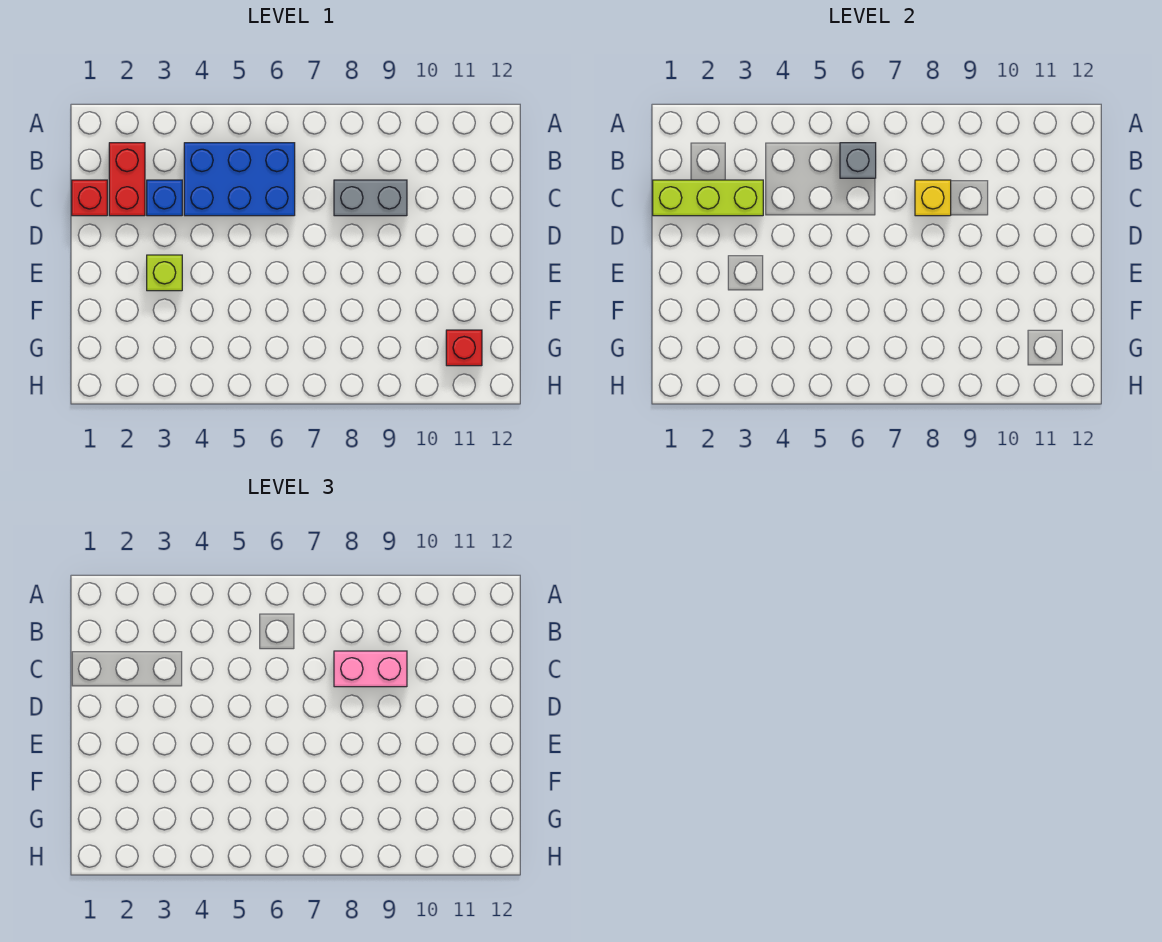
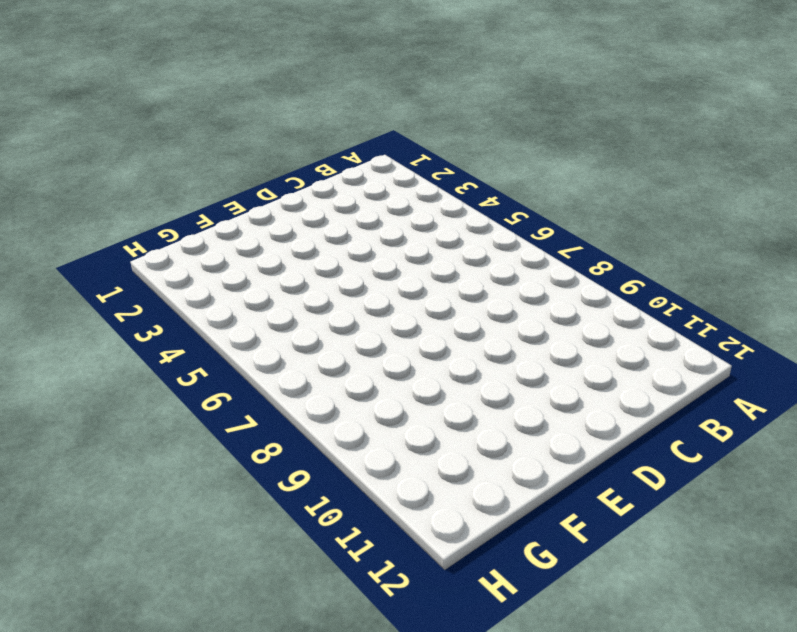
none -> red 1x2 brick [109,143,145,216]
none -> blue 2x3 brick [184,143,295,216]

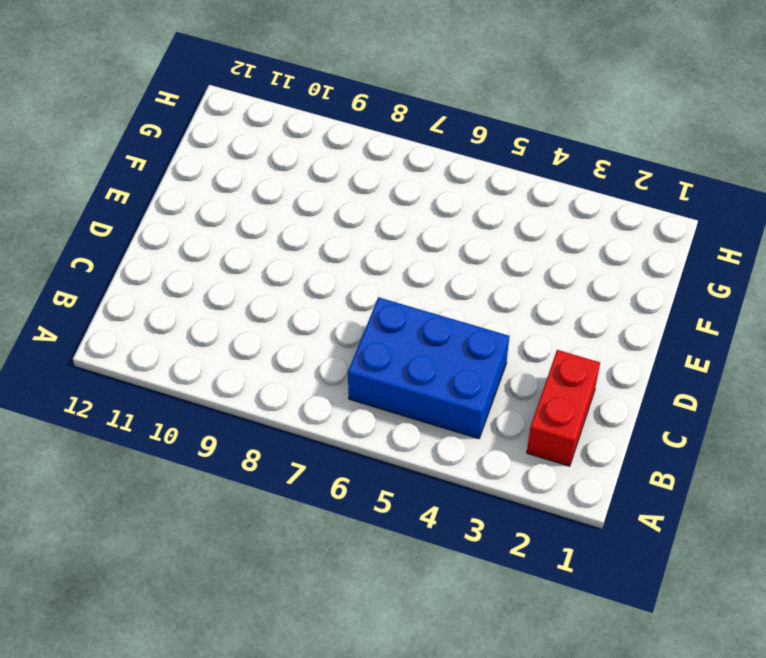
none -> red 1x1 brick [72,180,107,216]
none -> blue 1x1 brick [147,180,182,216]

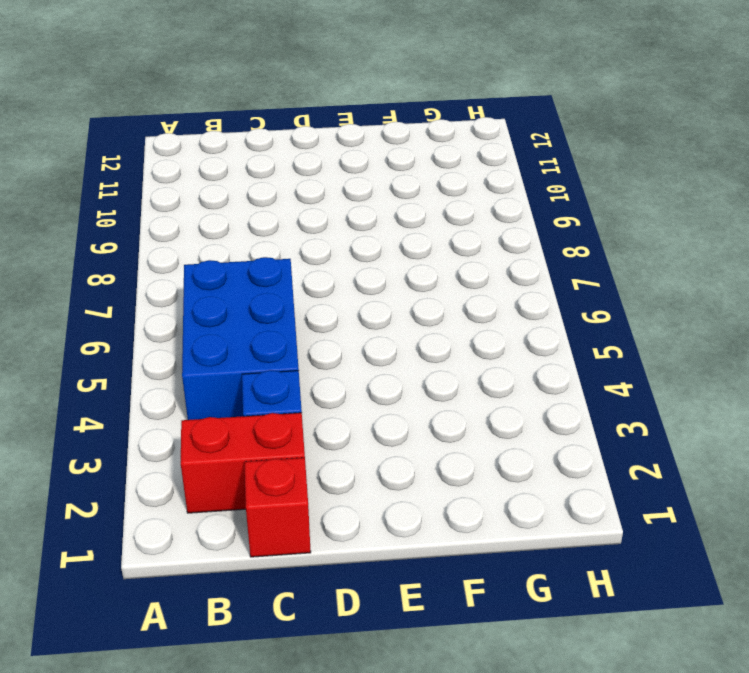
none -> grey 1x2 brick [334,180,407,216]
none -> lime 1x1 brick [147,255,182,291]

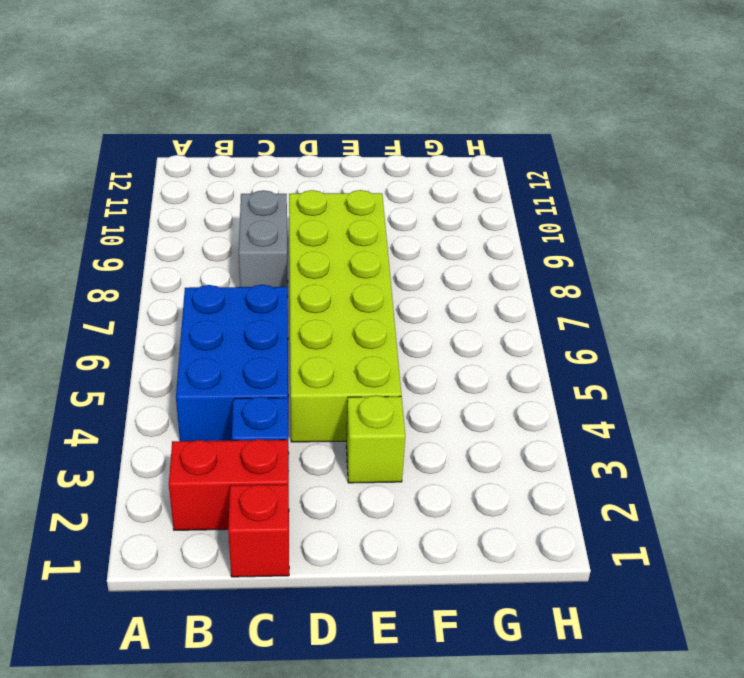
lime 2x6 brick [289,190,401,442] -> none
none -> red 1x1 brick [446,330,482,366]
none -> grey 1x1 brick [840,143,876,178]

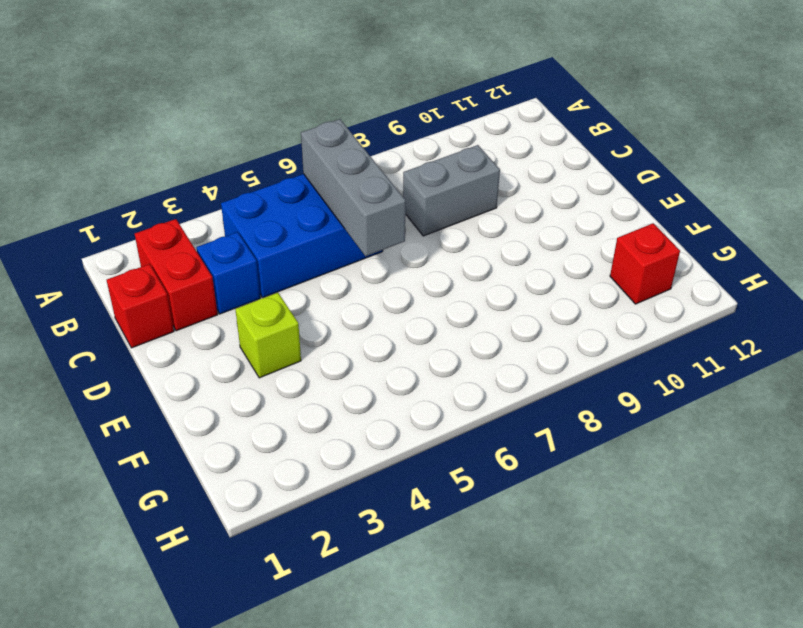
grey 1x3 brick [301,119,406,256] -> grey 1x1 brick [840,143,876,178]
none -> lime 1x3 brick [653,180,763,216]
none -> yellow 1x1 brick [915,180,951,216]

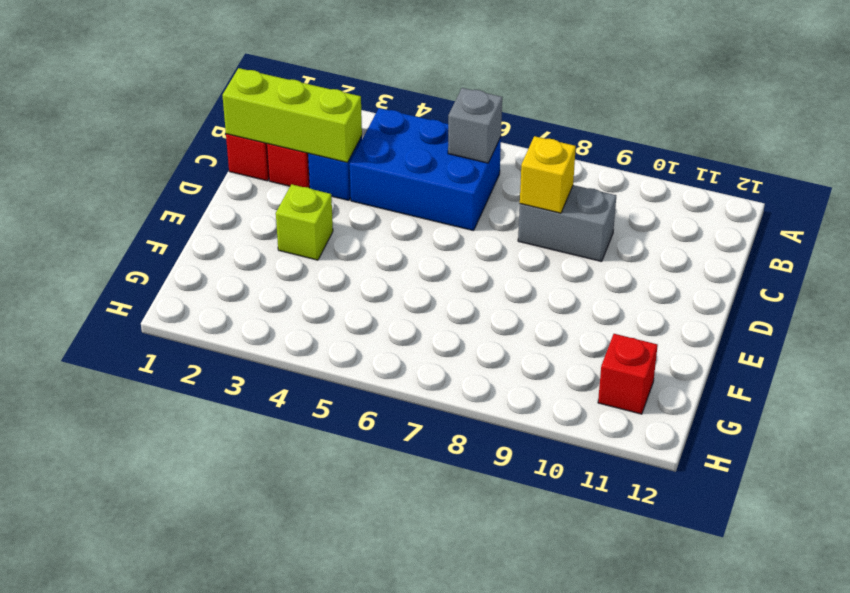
none -> pink 1x2 brick [334,651,407,687]

